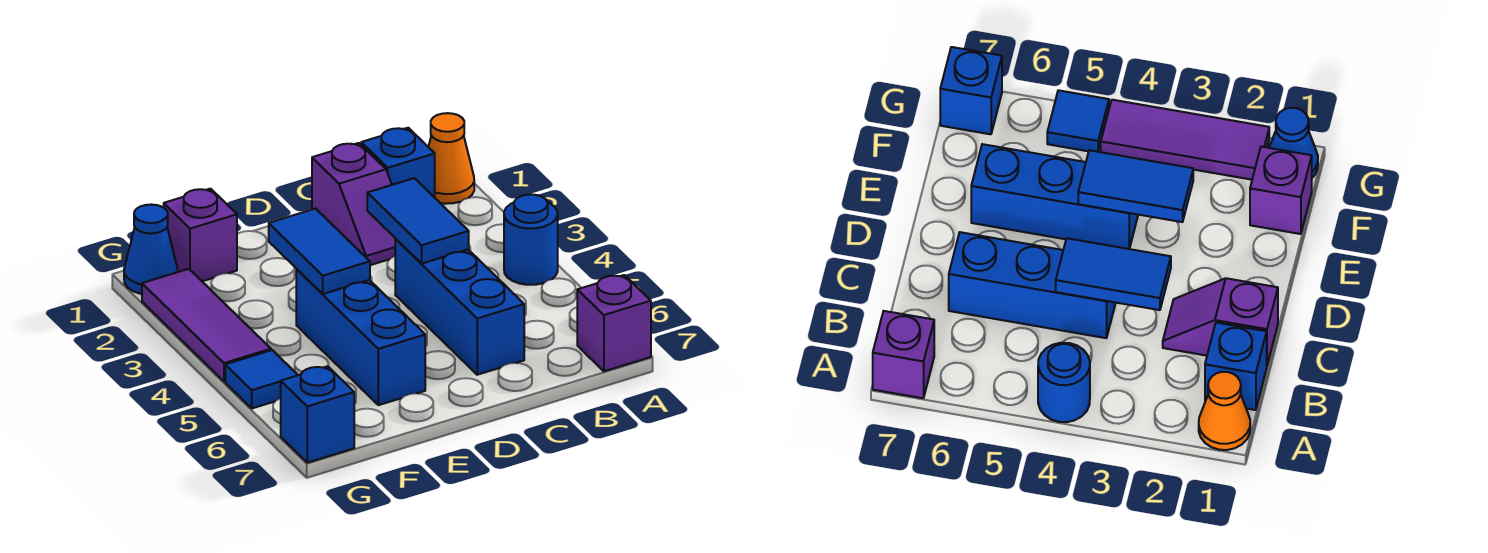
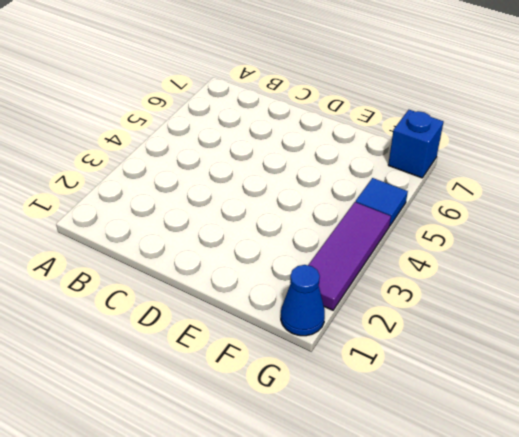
none -> orange 1x1 cone [429,113,474,204]
none -> blue 1x1 round brick [504,194,558,285]
none -> purple 1x1 brick [577,275,651,371]

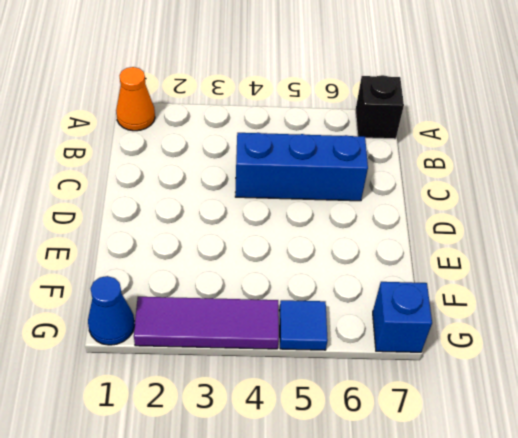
black 1x1 brick [355,75,404,139] -> purple 1x1 brick [577,275,651,371]
none -> blue 1x1 round brick [504,194,558,285]
none -> blue 1x1 brick [361,128,435,198]
none -> purple 1x2 slope [312,143,395,265]

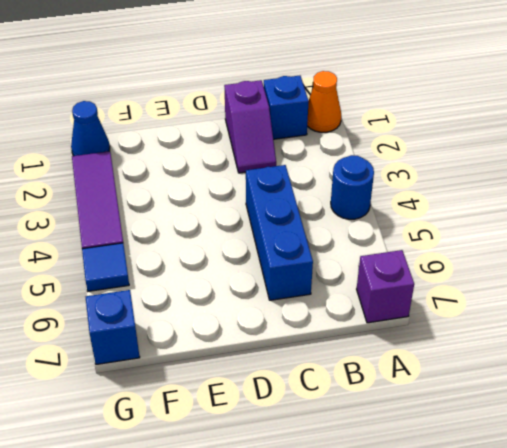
none -> blue 1x3 brick [296,269,425,405]
none -> purple 1x1 brick [164,189,237,281]
none -> blue 1x2 tile [367,178,469,264]

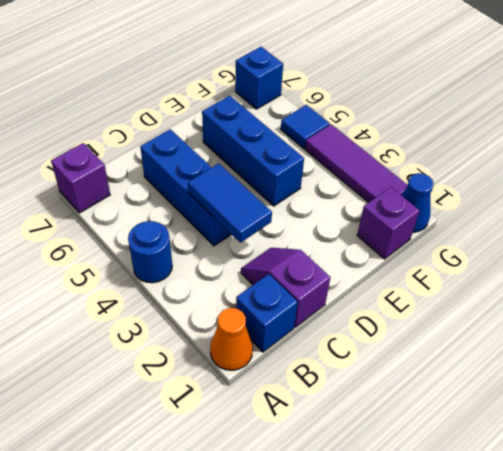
none -> blue 1x2 tile [269,209,370,294]

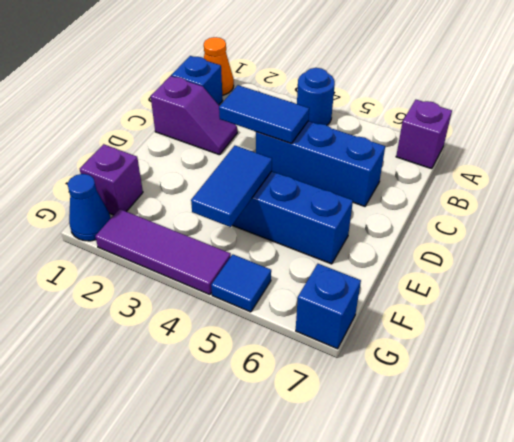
blue 1x2 tile [191,146,272,227] -> blue 1x2 tile turned to [269,209,370,294]

